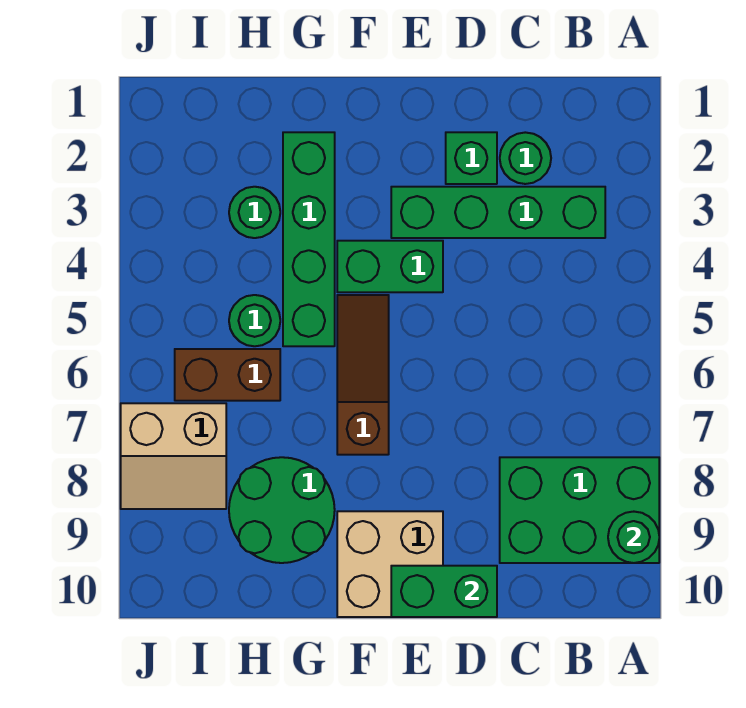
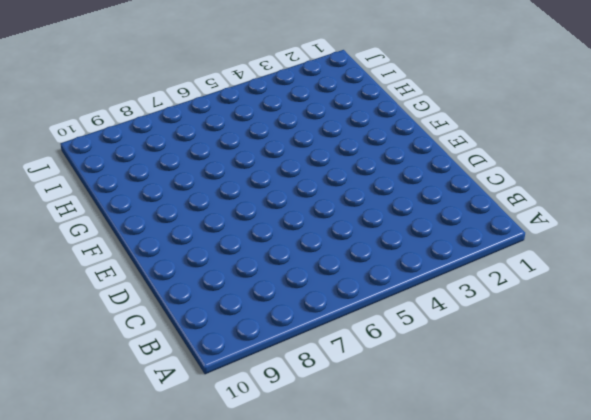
none -> green 2x3 brick [500,457,659,563]
none -> green 1x4 brick [391,187,605,238]
none -> green 1x1 round brick [500,132,551,184]

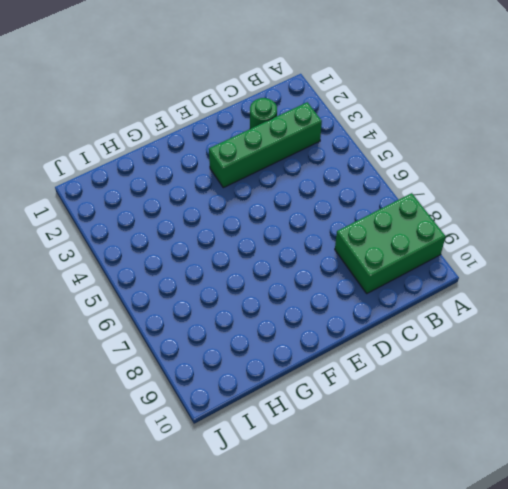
none -> green 1x1 brick [446,132,497,184]
none -> green 1x2 brick [337,241,443,292]
none -> tan 2x2 brick [337,511,443,617]

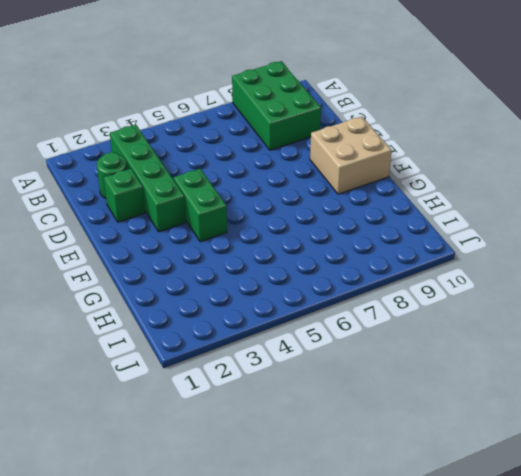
none -> brown 1x3 slope [337,295,389,455]
none -> green 1x4 brick [283,132,335,346]
none -> green 2x2 round brick [229,457,335,563]

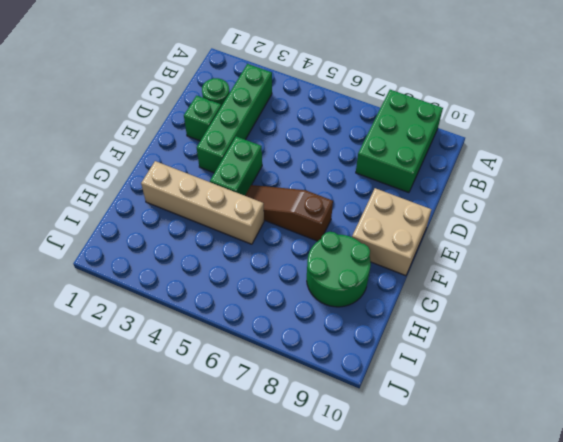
tan 1x4 brick [141,161,264,244] -> green 1x4 brick [283,132,335,346]
none -> green 1x1 round brick [229,187,280,238]
none -> green 1x1 round brick [229,295,280,346]
none -> brown 1x2 brick [175,349,280,401]

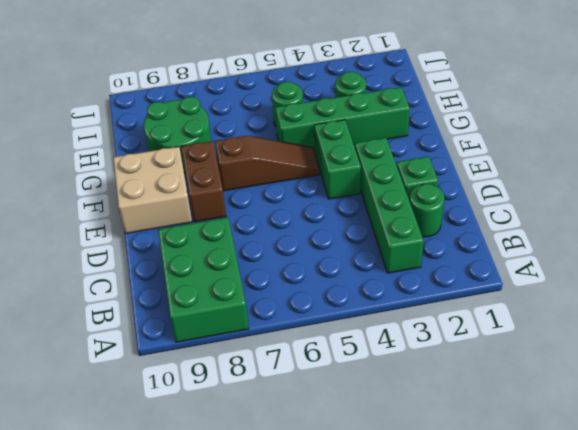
brown 1x2 brick [181,141,226,222] -> brown 1x2 brick moved to [175,349,280,401]
none -> tan 2x2 slope [121,403,226,509]
none -> green 1x1 round brick [608,512,659,563]
none -> green 1x2 brick [391,566,497,617]

